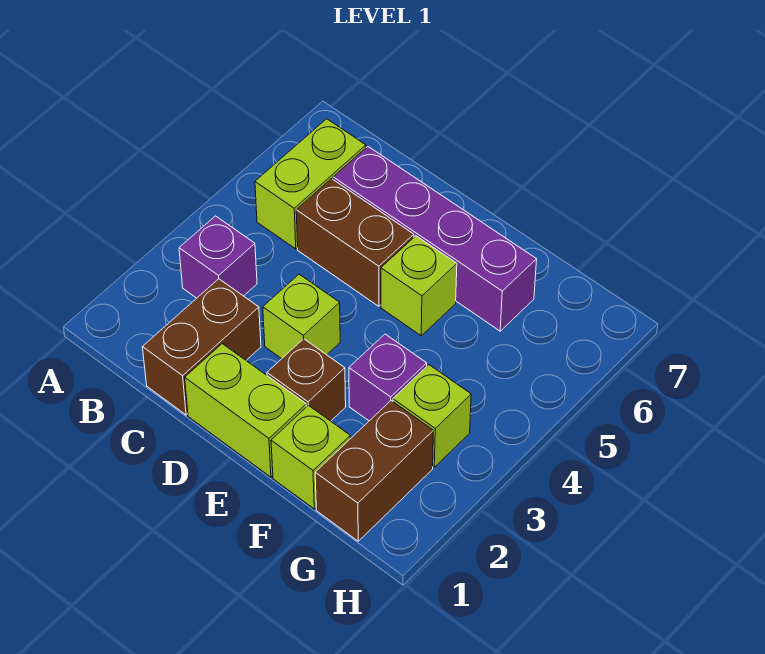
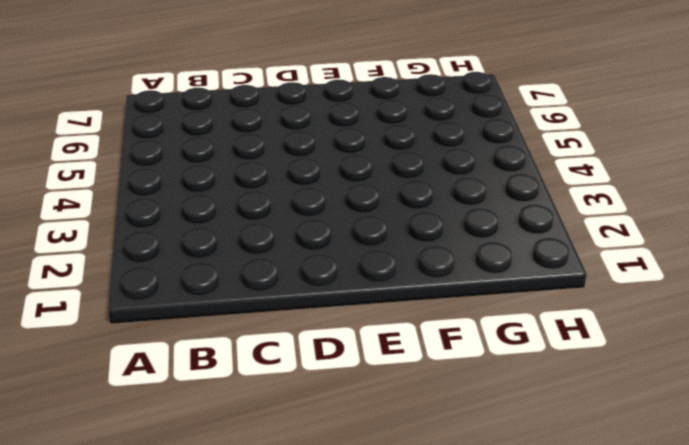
none -> purple 1x1 brick [179,216,257,298]
none -> lime 1x2 brick [255,119,366,249]
none -> brown 1x2 brick [143,279,261,415]

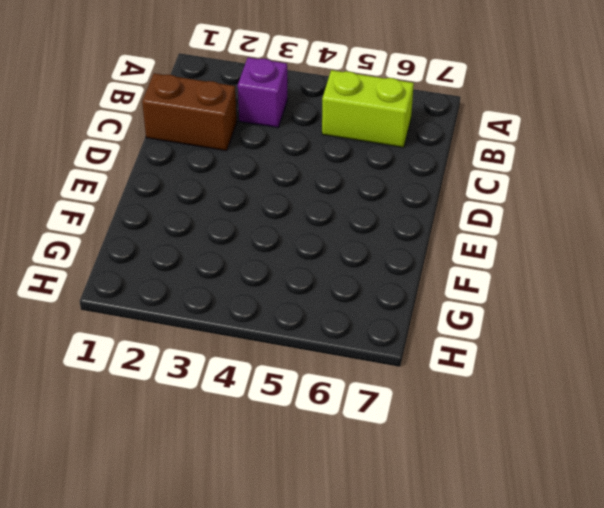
none -> brown 1x2 brick [296,179,414,306]
none -> purple 1x4 brick [333,147,537,331]
none -> lime 1x2 brick [185,344,306,477]

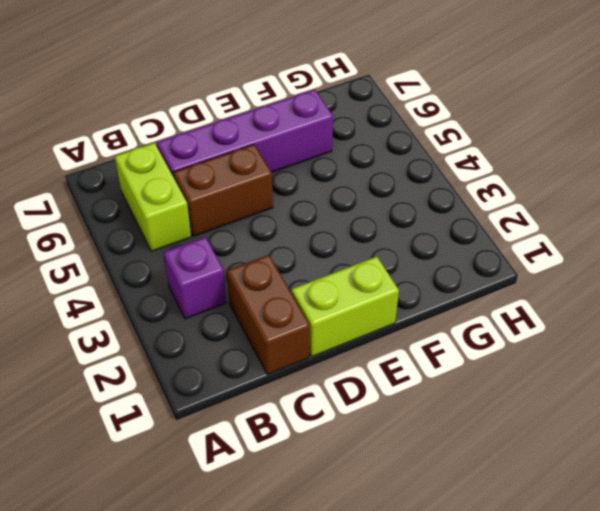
none -> lime 1x1 brick [263,274,340,359]
none -> brown 1x1 brick [267,339,346,421]
none -> lime 1x1 brick [381,236,457,336]

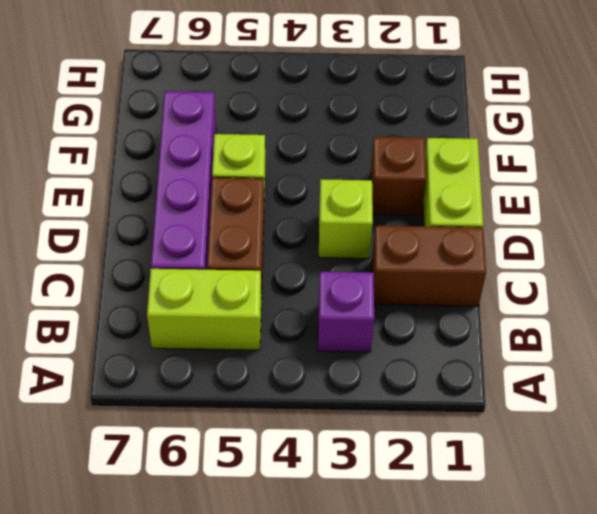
none -> lime 1x1 brick [271,405,350,509]
none -> purple 1x1 brick [349,334,427,421]
none -> brown 1x2 brick [315,401,433,541]

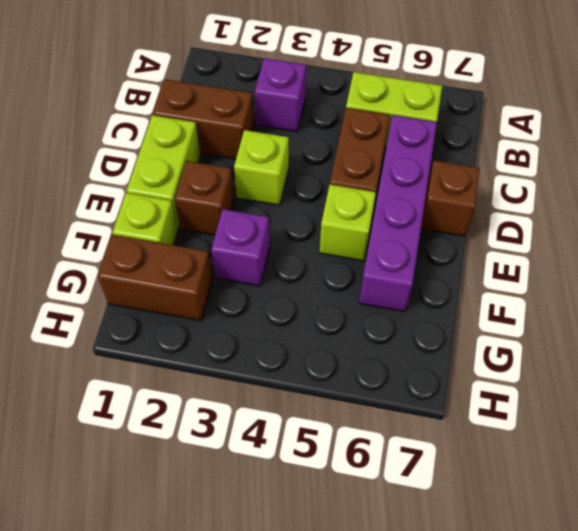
brown 1x1 brick [421,161,480,236] -> none
none -> lime 1x1 brick [393,365,471,467]

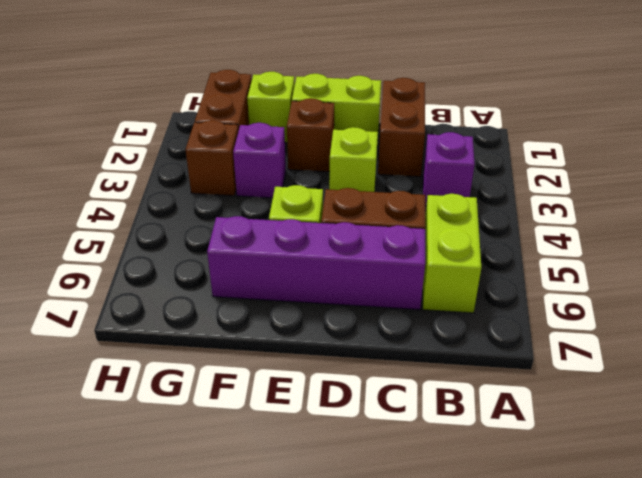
brown 1x1 brick [186,120,238,196] -> lime 1x1 brick [393,365,471,467]

